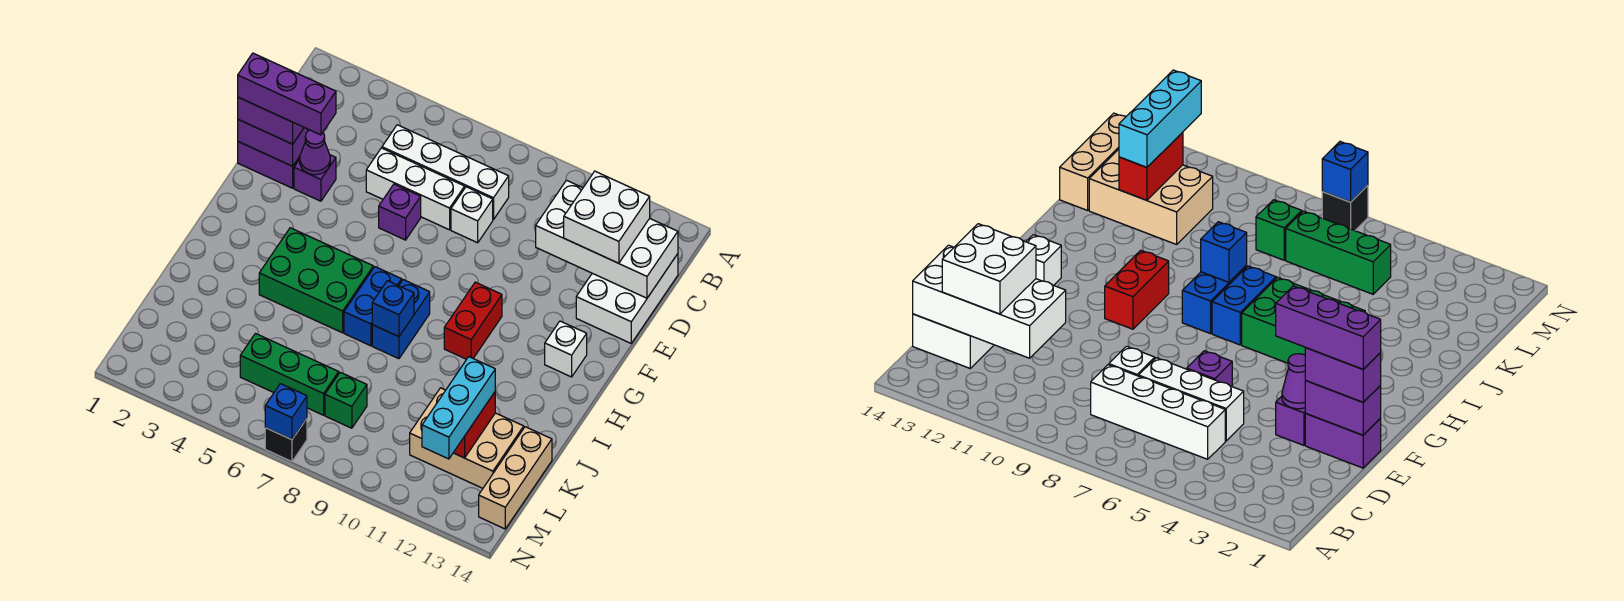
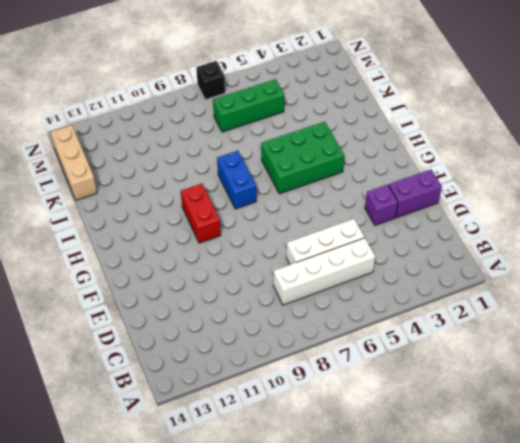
none -> white 2x3 brick [576,254,678,343]
none -> white 1x1 brick [451,187,493,243]
none -> purple 1x1 brick [379,184,421,240]

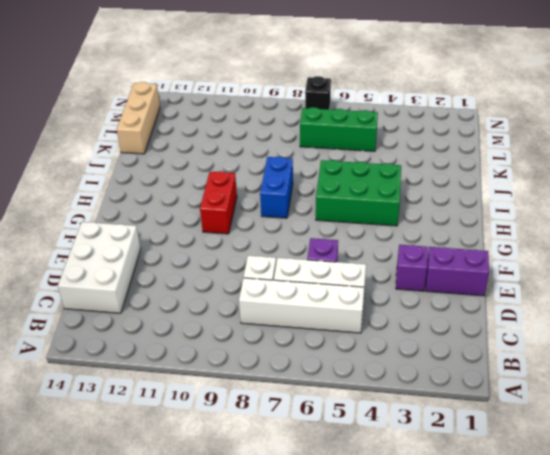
none -> white 1x1 brick [545,321,587,377]
none -> blue 1x2 brick [344,267,402,346]
none -> tan 2x3 brick [410,388,524,488]

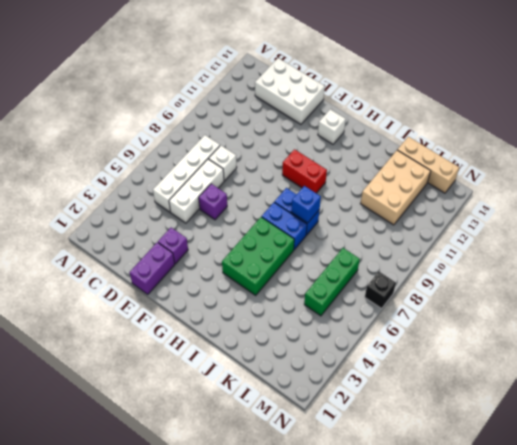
none -> green 1x1 brick [325,372,367,428]
none -> white 2x4 brick [536,180,678,298]
none -> purple 1x2 brick [238,120,308,166]

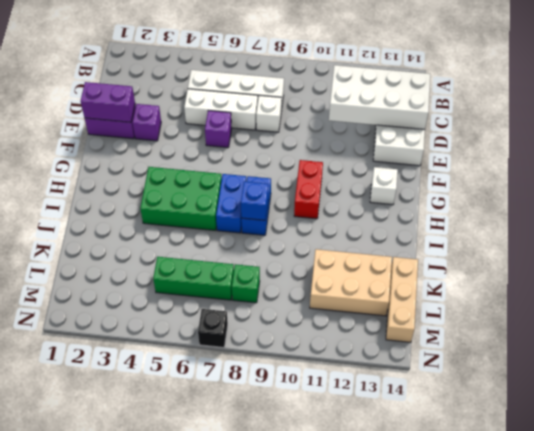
none -> purple 1x1 cone [300,130,330,175]
none -> red 1x2 brick [453,392,495,458]
none -> blue 1x1 brick [265,384,307,440]

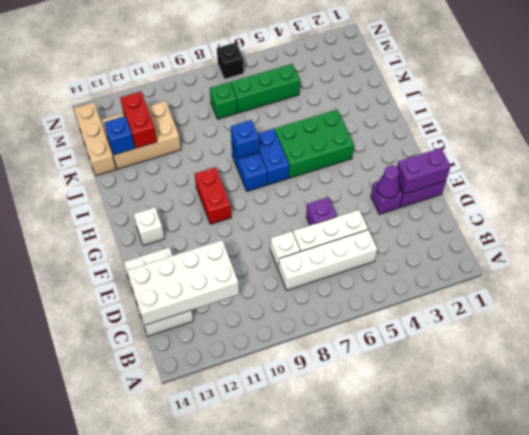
blue 1x1 brick [104,116,135,155] -> blue 1x1 brick moved to [265,384,307,440]
none -> white 2x2 brick [564,171,650,263]
none -> purple 1x2 brick [238,97,304,144]
none -> cyan 1x3 brick [422,357,495,459]

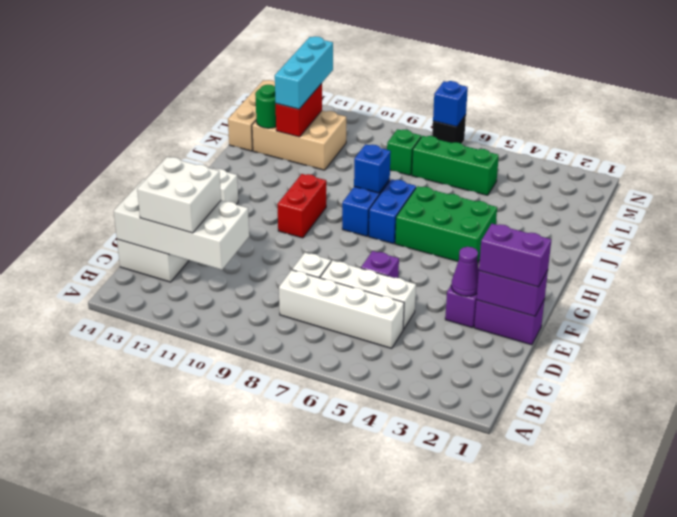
green 1x1 round brick [255,85,276,128] -> none
none -> purple 1x3 brick [238,53,336,135]

